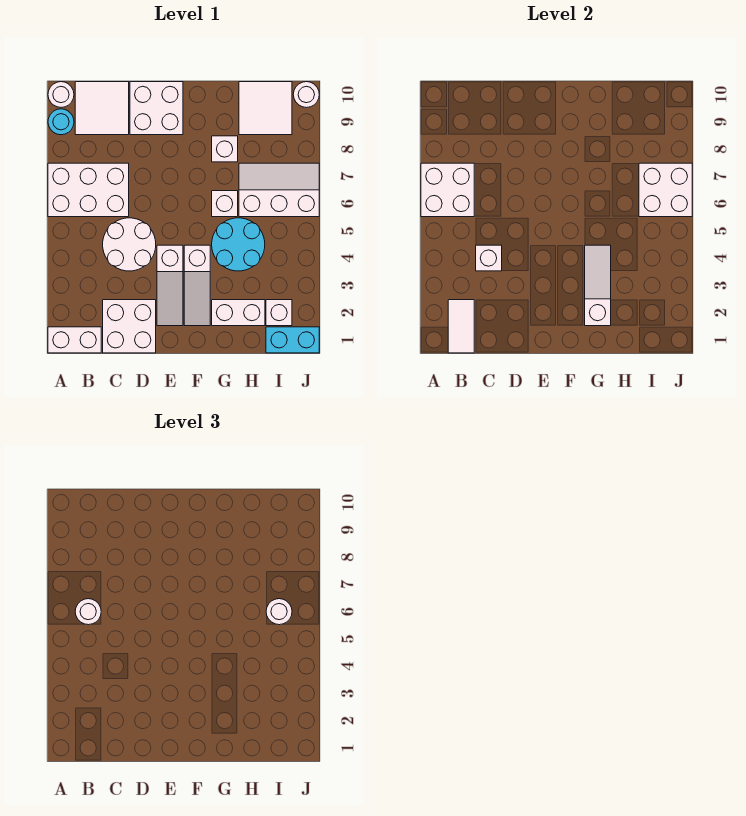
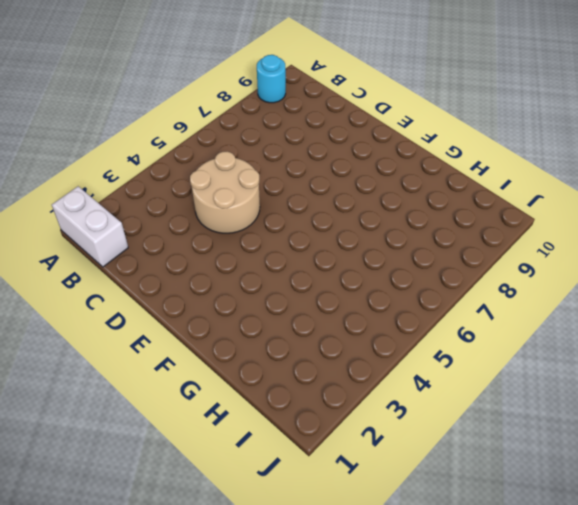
tan 2x2 round brick [190,151,260,233] -> white 2x2 round brick [103,218,156,271]
none -> white 2x3 brick [48,163,129,217]
none -> white 1x1 round brick [48,82,74,107]
none -> white 2x2 tile [75,82,129,135]

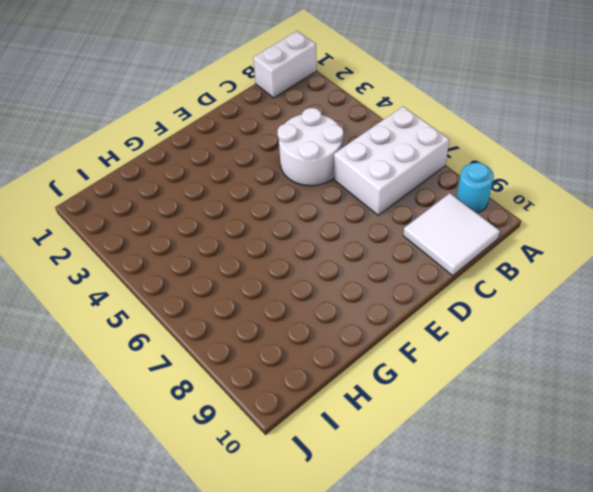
none -> white 1x1 round brick [48,82,74,107]
none -> white 2x2 brick [103,300,156,353]
none -> white 2x2 brick [130,82,183,135]

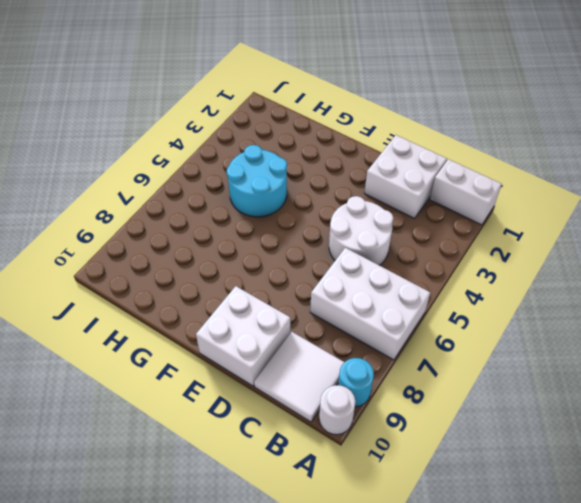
none -> white 1x3 slope [157,245,183,326]
none -> white 1x3 slope [184,245,210,326]
none -> white 1x2 brick [212,300,265,326]

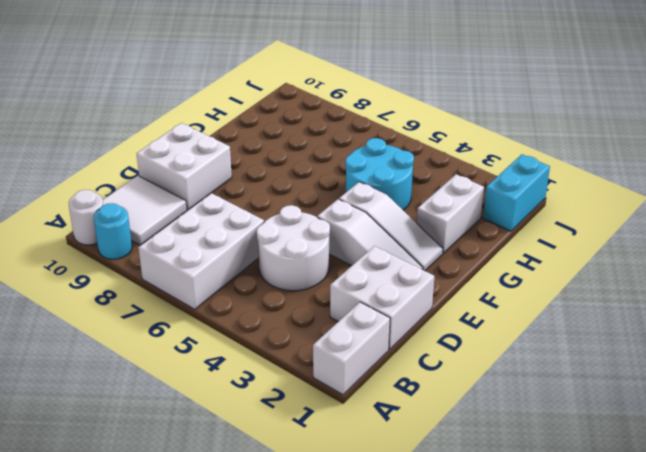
none -> white 1x1 brick [212,191,238,217]
none -> white 1x1 brick [212,136,238,162]
none -> white 2x3 slope [239,163,319,217]

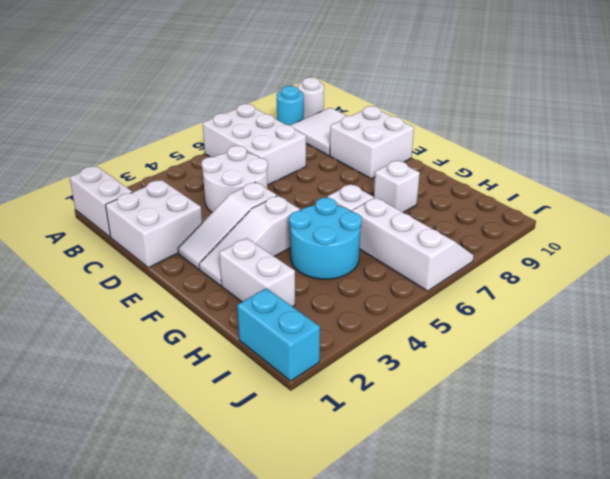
none -> white 2x2 tile [239,82,292,135]
none -> white 1x1 brick [266,300,292,326]
none -> white 1x1 round brick [293,82,319,108]

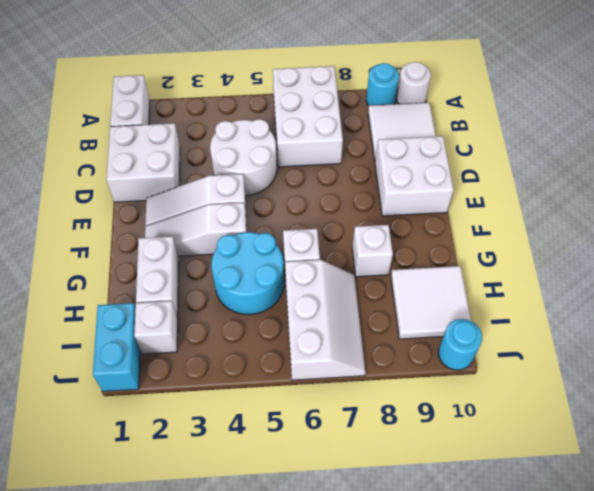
cyan 1x1 round brick [438,319,482,370] -> white 1x1 round brick [293,82,319,108]
none -> white 2x2 brick [421,163,474,217]
none -> white 1x2 tile [448,300,474,353]
none -> white 1x1 brick [476,245,502,271]

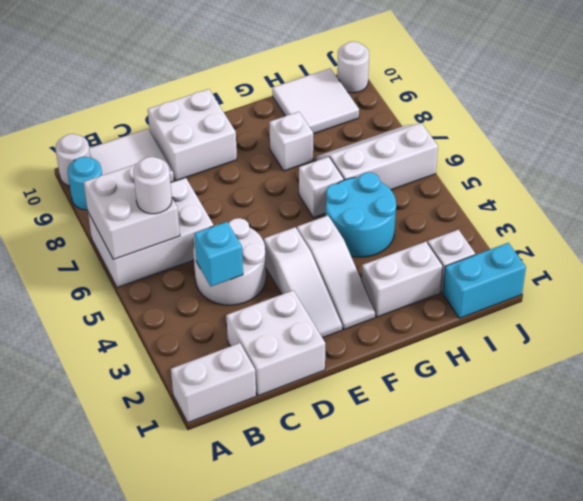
cyan 1x1 brick [194,222,243,286] -> white 1x1 brick [476,245,502,271]
none -> white 1x2 tile [448,300,474,353]
none -> white 1x3 slope [585,245,611,326]
none -> white 2x2 brick [639,163,692,217]

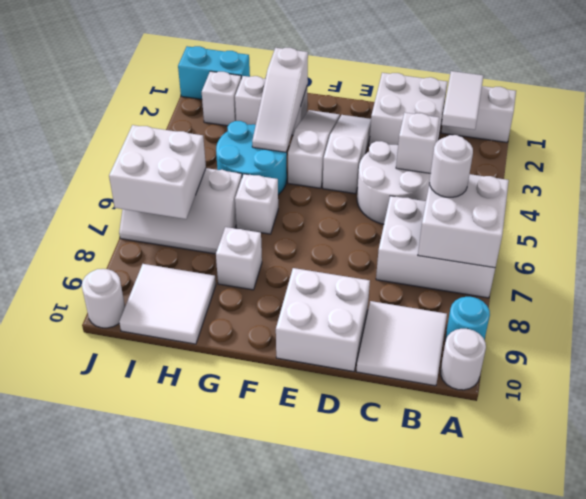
none -> white 1x1 round brick [266,599,292,625]

